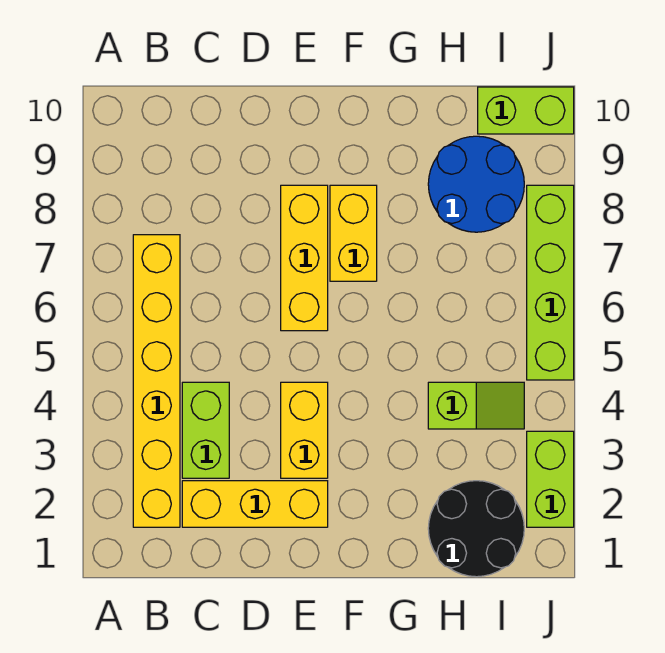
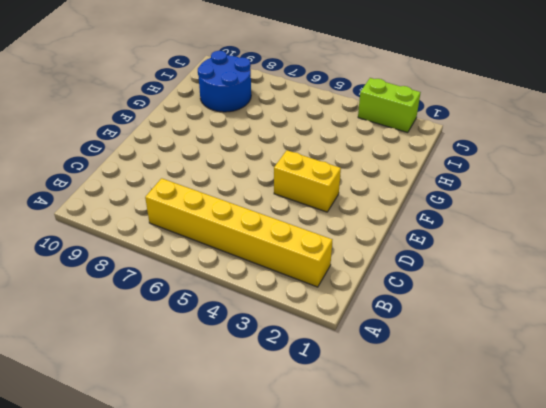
none -> yellow 1x3 brick [182,481,328,527]
none -> lime 1x2 brick [182,382,229,478]
none -> yellow 1x3 brick [281,185,328,331]

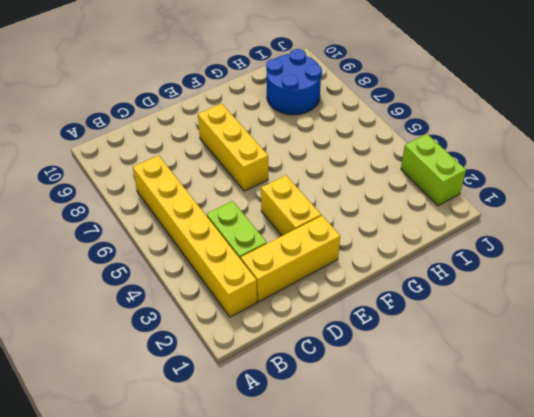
none -> yellow 1x2 brick [330,185,377,281]
none -> black 2x2 round brick [428,481,524,577]
none -> lime 1x2 slope [428,382,524,429]

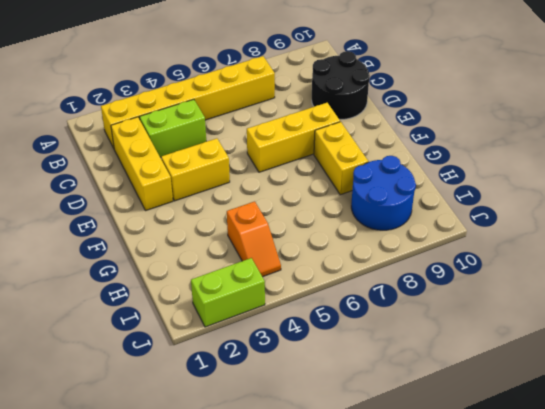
black 2x2 round brick [312,51,370,119] -> black 2x2 round brick moved to [428,481,524,577]
yellow 1x2 brick [314,122,368,195] -> yellow 1x2 brick turned to [330,185,377,281]
orange 1x2 slope [227,201,281,277] -> lime 1x2 slope [428,382,524,429]
none -> lime 1x2 brick [478,87,574,134]
none -> lime 1x4 brick [527,185,574,380]

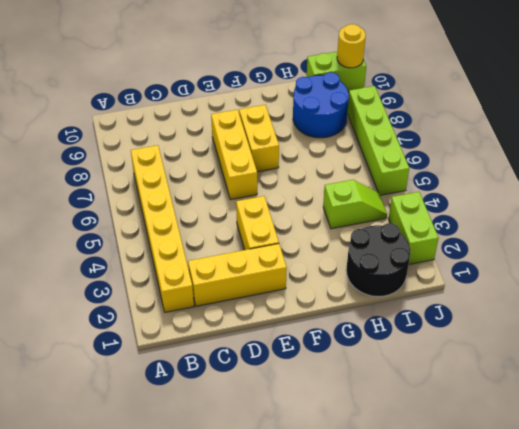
yellow 1x1 round brick [337,24,366,68] -> none
none -> lime 1x2 brick [182,382,229,478]

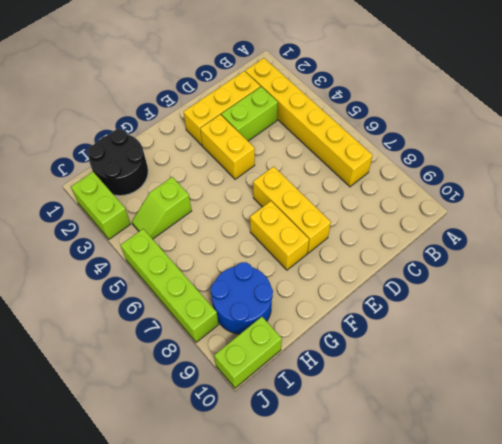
lime 1x2 brick [221,87,278,141] -> lime 1x2 brick turned to [182,382,229,478]

